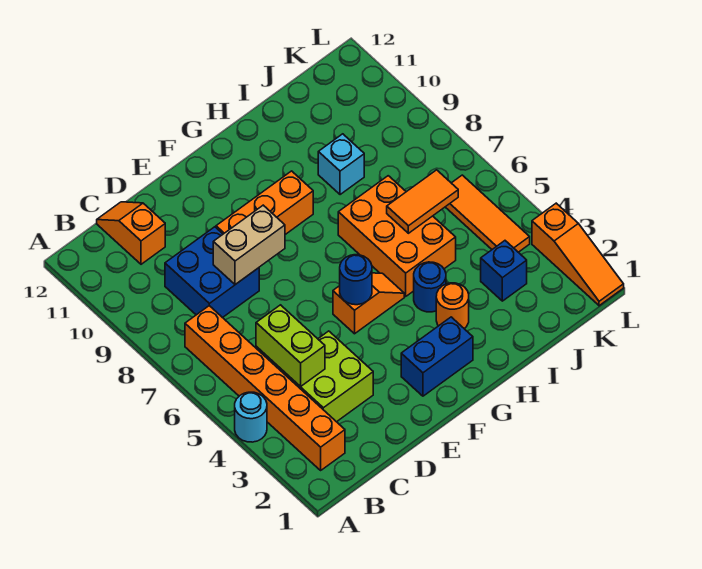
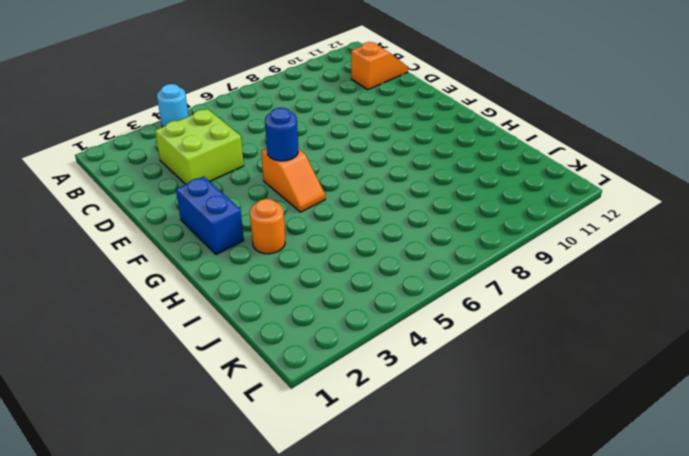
none -> orange 1x6 brick [185,306,345,470]
none -> blue 2x2 brick [165,227,259,318]
none -> orange 1x3 brick [216,171,313,235]

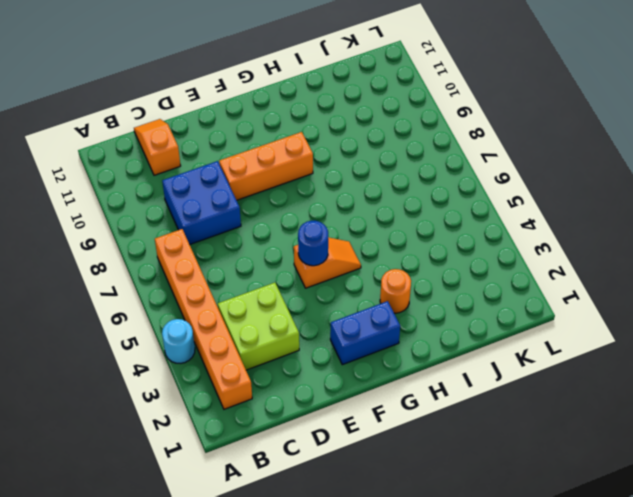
none -> blue 1x1 round brick [414,262,446,312]
none -> orange 2x3 brick [338,176,456,296]
none -> cyan 1x1 brick [318,134,364,195]

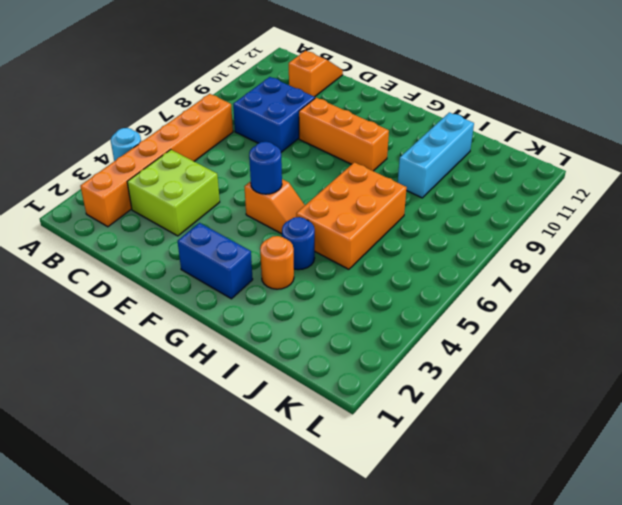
cyan 1x3 brick [398,112,474,198] -> cyan 1x1 brick [318,134,364,195]
none -> blue 1x1 brick [481,241,527,301]
none -> orange 1x3 tile [446,175,530,252]
none -> orange 1x3 slope [532,203,624,306]

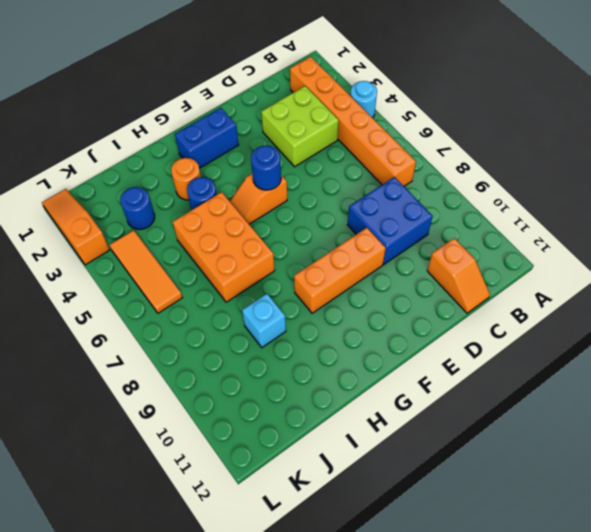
blue 1x1 round brick [120,187,155,230] -> blue 1x1 brick [481,241,527,301]
none -> lime 1x2 brick [256,305,325,387]
none -> tan 1x2 brick [213,205,285,285]
none -> orange 1x2 tile [387,170,458,233]

